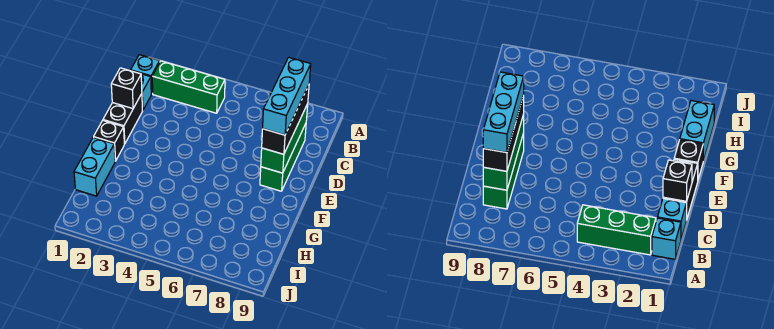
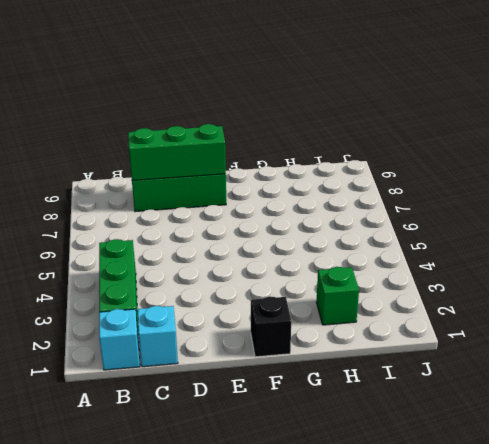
green 1x1 brick [316,267,359,325] -> none
none -> black 1x2 brick [103,94,143,144]
none -> cyan 1x2 brick [74,137,115,196]

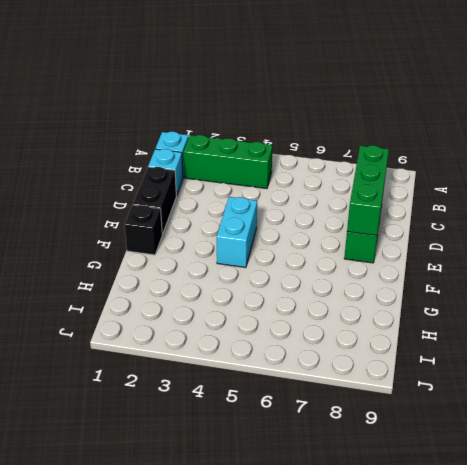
cyan 1x2 brick [217,197,257,268] -> cyan 1x2 brick moved to [74,137,115,196]
none -> black 1x1 brick [111,68,142,109]
none -> black 1x3 brick [262,85,309,154]

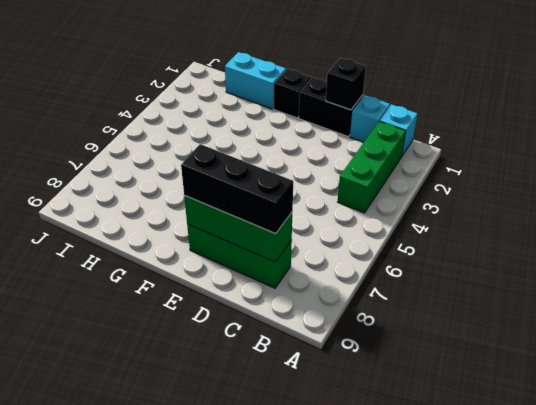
none -> cyan 1x3 brick [263,57,311,135]

